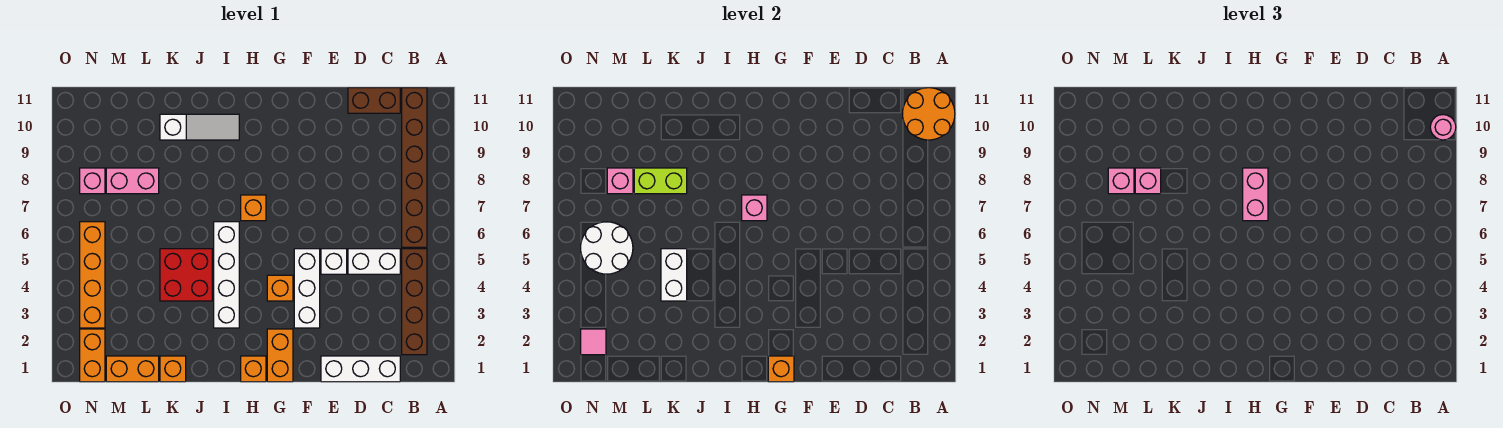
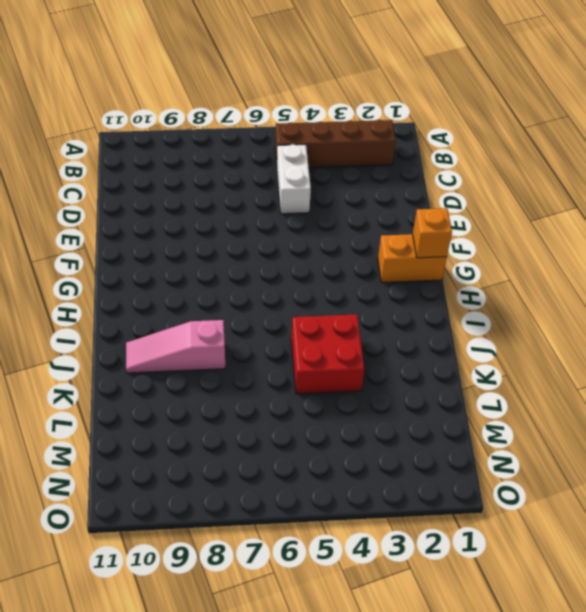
pink 1x3 slope [126,320,225,373] -> white 1x3 slope [160,114,239,140]
none -> brown 1x6 brick [402,88,427,247]
none -> white 1x3 brick [321,356,400,382]
none -> brown 1x2 brick [348,88,400,113]
none -> white 1x1 brick [321,249,347,274]

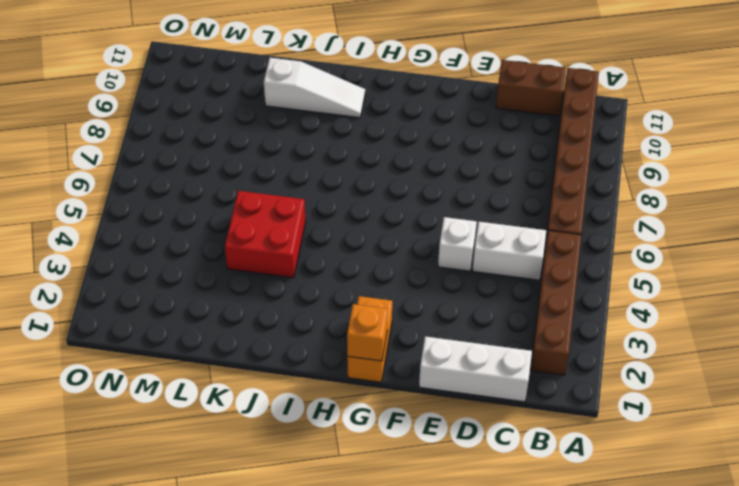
none -> white 1x3 brick [294,249,320,328]
none -> orange 1x1 brick [267,275,293,301]
none -> orange 1x1 brick [241,356,266,382]
none -> orange 1x1 brick [241,195,266,221]

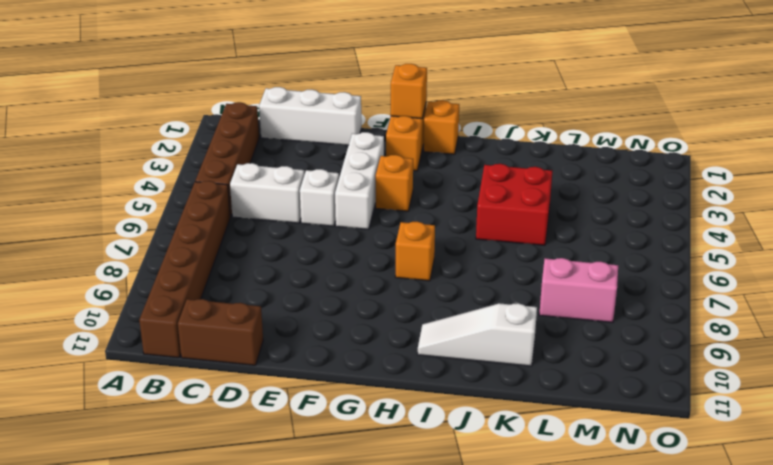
none -> white 1x4 brick [214,222,239,328]
none -> orange 1x1 brick [160,356,186,382]
none -> orange 1x2 brick [106,356,159,382]
none -> orange 1x2 brick [80,329,105,382]

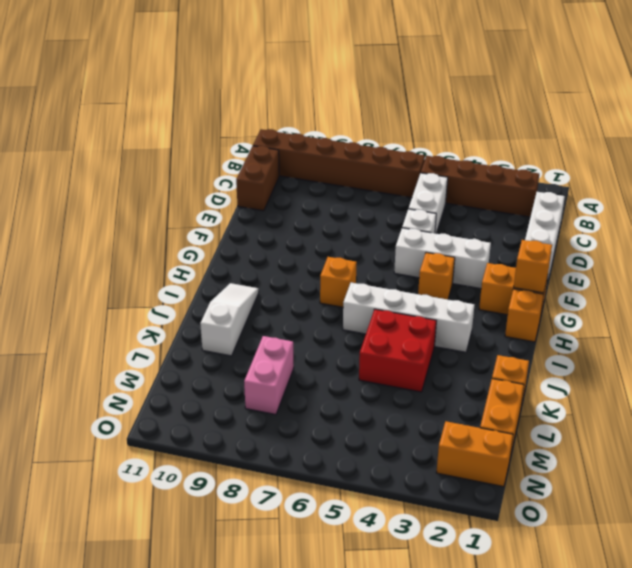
none -> orange 1x4 brick [80,222,105,328]
none -> pink 1x1 brick [80,168,105,194]
none -> orange 2x2 round brick [903,88,955,140]
none -> pink 1x1 brick [742,195,767,221]

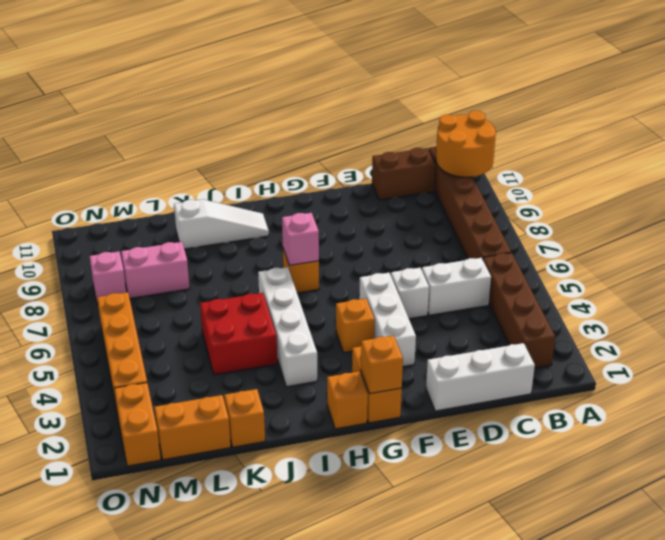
none -> white 1x2 brick [661,249,687,301]
none -> lime 1x2 brick [634,168,687,194]
none -> white 2x2 round brick [581,222,633,274]
none -> pink 1x1 brick [607,168,633,194]

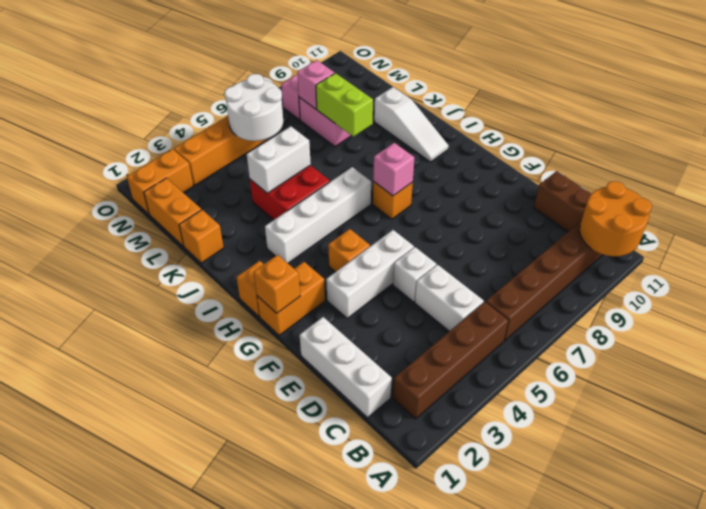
none -> pink 1x1 tile [581,329,606,355]
none -> pink 1x1 round brick [1430,115,1456,140]
none -> pink 1x2 brick [1243,168,1268,221]
none -> pink 1x1 brick [1135,168,1161,194]

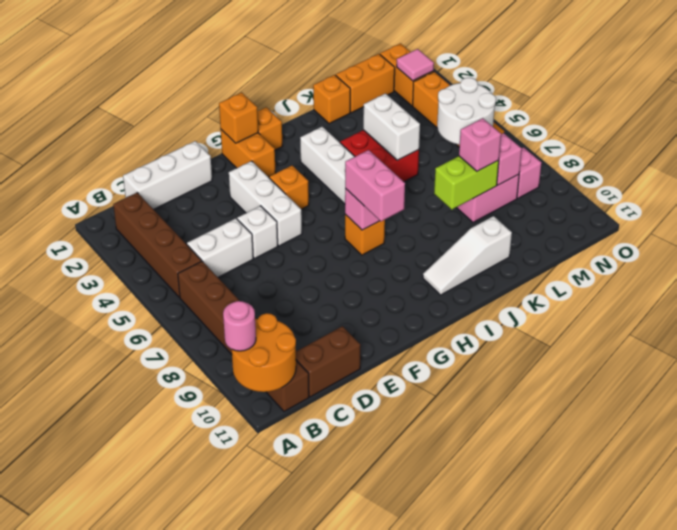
none -> pink 1x1 brick [1108,168,1134,194]

